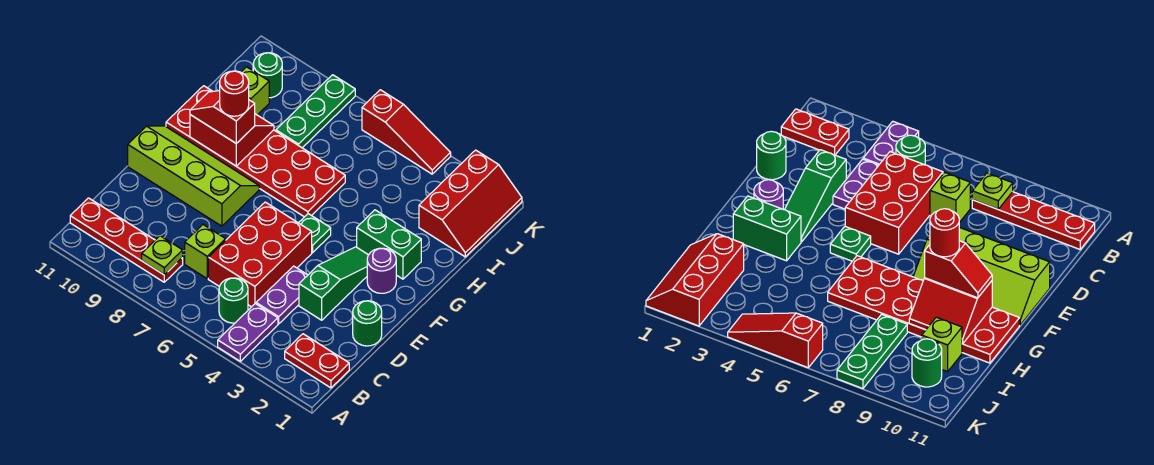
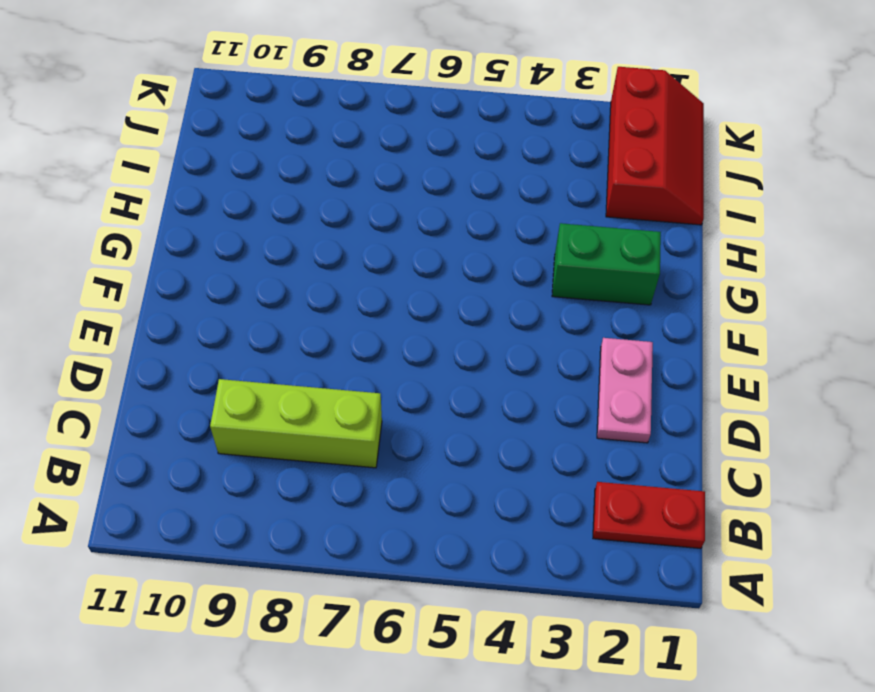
lime 1x3 brick [210,379,382,468] -> lime 1x1 brick [185,225,226,279]
pink 1x2 plate [597,338,653,443] -> none
none -> purple 1x2 plate [218,304,278,361]
none -> green 1x1 round brick [219,278,248,323]
none -> red 1x4 plate [70,198,183,282]

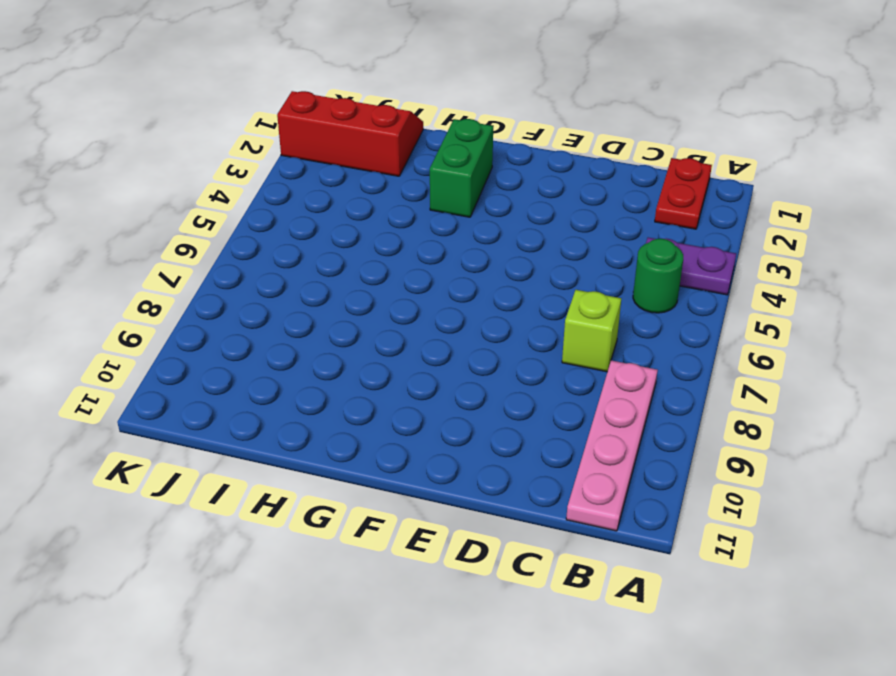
pink 1x4 plate [566,360,658,531] -> red 1x4 plate [70,198,183,282]
none -> purple 1x2 plate [256,266,308,324]
none -> red 2x3 brick [208,202,312,307]
none -> green 1x1 round brick [353,301,382,346]

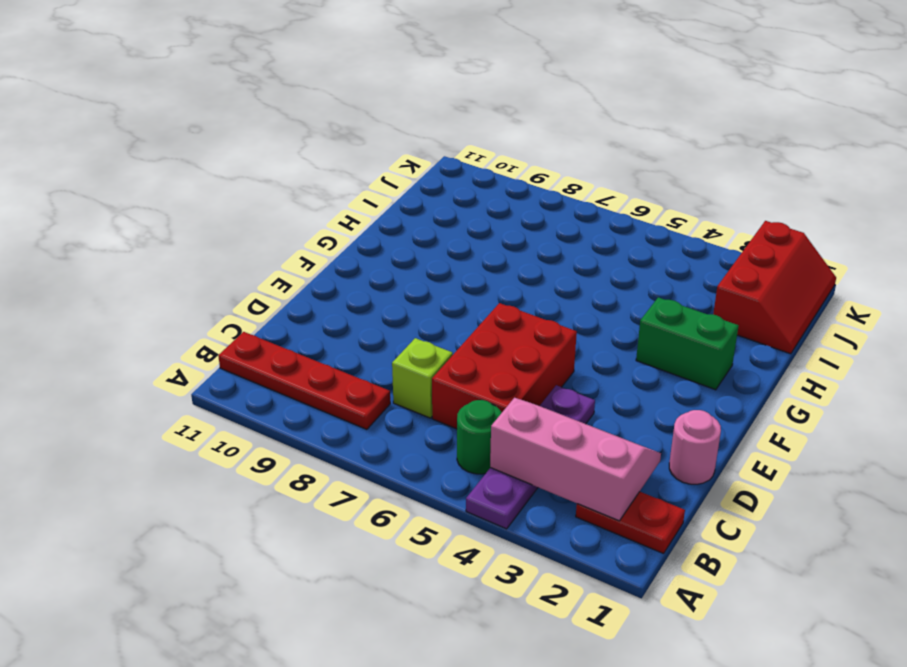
pink 2x3 slope [490,398,661,521] -> none
pink 1x1 round brick [669,410,721,484] -> green 1x1 round brick [353,301,382,346]
none -> green 1x3 slope [299,247,368,320]
none -> lime 2x4 slope [128,126,259,226]
none -> purple 1x1 round brick [367,248,396,293]

